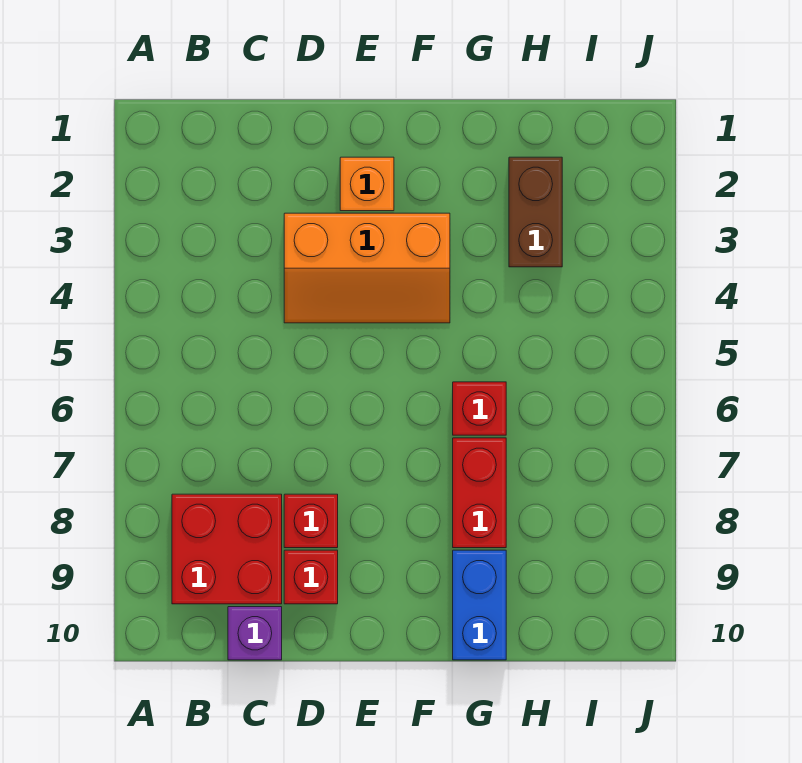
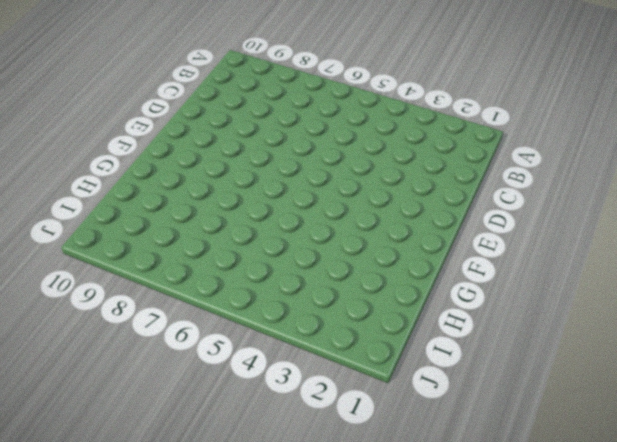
none -> red 2x2 brick [172,494,282,604]
none -> purple 1x1 brick [228,607,282,660]

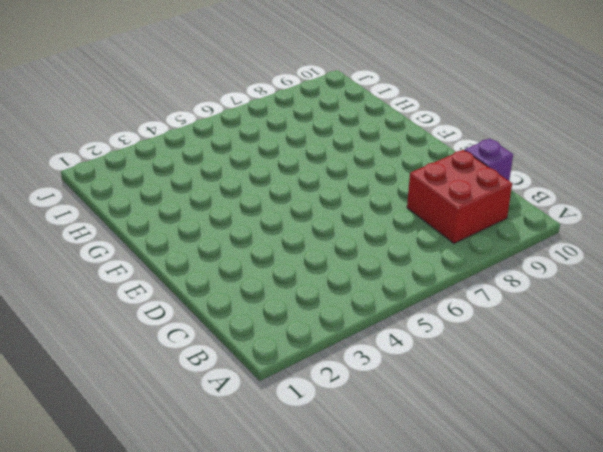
none -> orange 2x3 slope [284,213,450,323]
none -> red 1x1 brick [284,494,338,548]

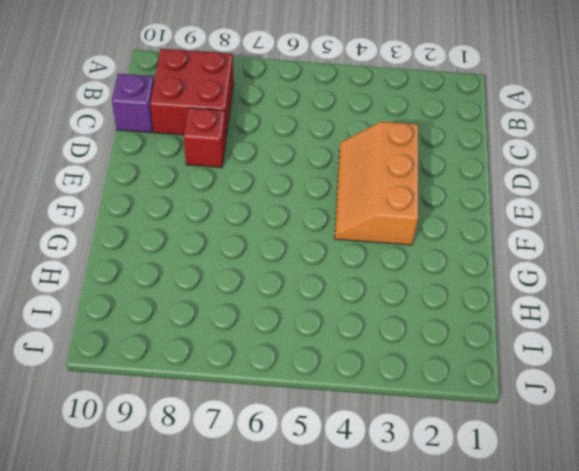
none -> red 1x1 brick [284,550,338,604]
none -> orange 1x1 brick [340,157,394,211]

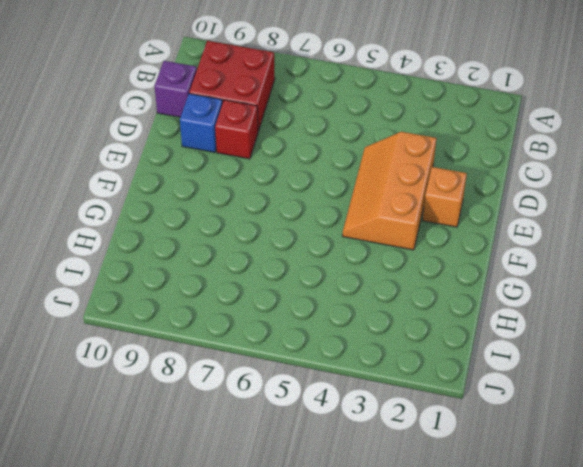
blue 1x1 brick [180,94,222,152] -> red 1x1 brick [284,550,338,604]
none -> red 1x1 brick [453,382,506,435]
none -> red 1x2 brick [453,438,506,548]

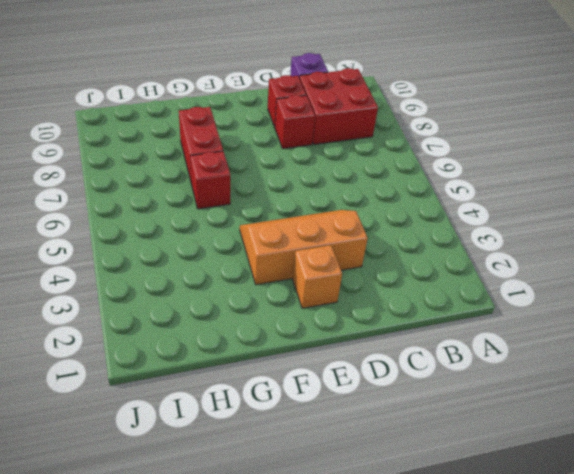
none -> blue 1x2 brick [453,550,506,660]
none -> brown 1x2 brick [509,157,562,267]

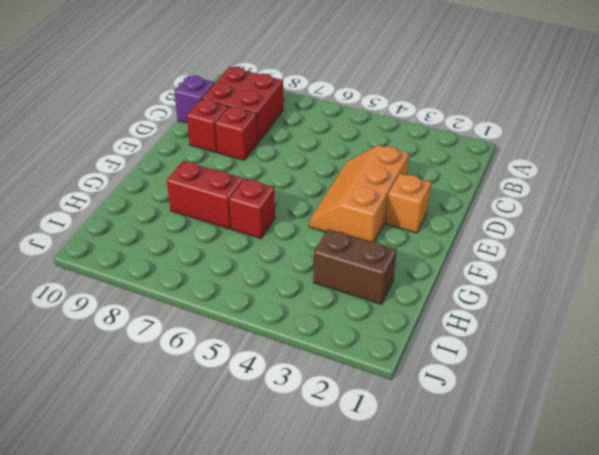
none -> blue 1x2 brick [453,550,506,660]

